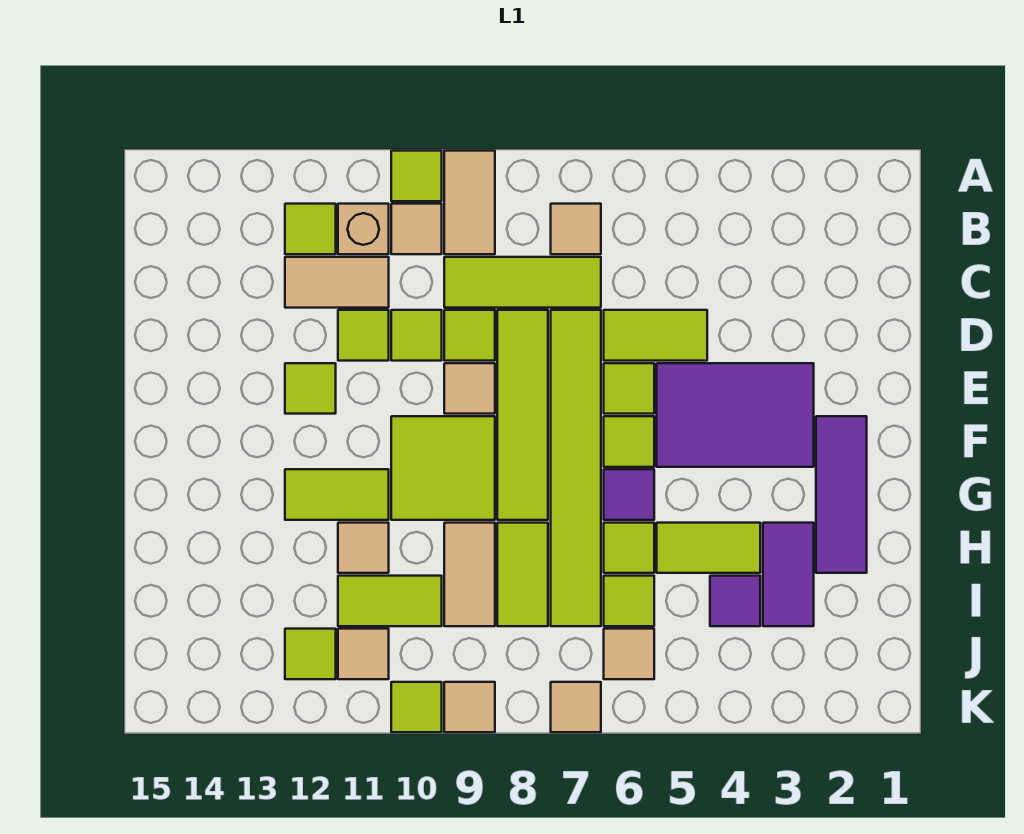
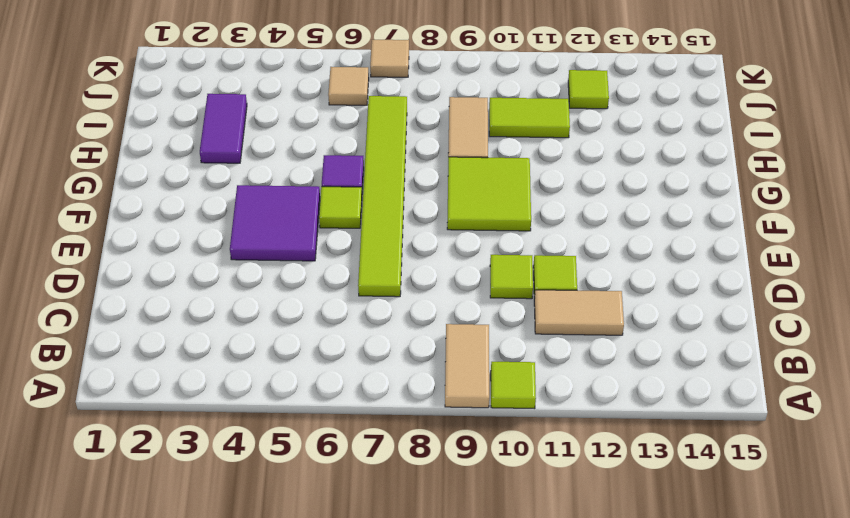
purple 2x2 tile [230,185,320,261] -> purple 2x3 tile [657,363,814,467]
none -> tan 1x1 tile [551,204,601,254]
none -> tan 1x1 tile [391,204,442,254]
none -> tan 1x1 brick [338,204,389,254]
none -> lime 1x1 tile [285,204,336,254]

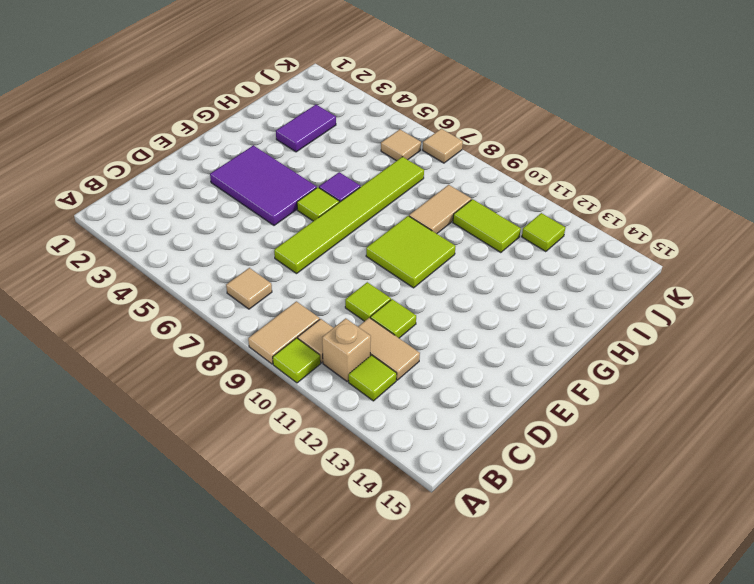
none -> lime 1x3 tile [444,257,601,308]
none -> lime 1x2 tile [604,310,707,361]
none -> lime 1x4 tile [497,310,548,520]
none -> lime 1x1 tile [444,310,495,361]

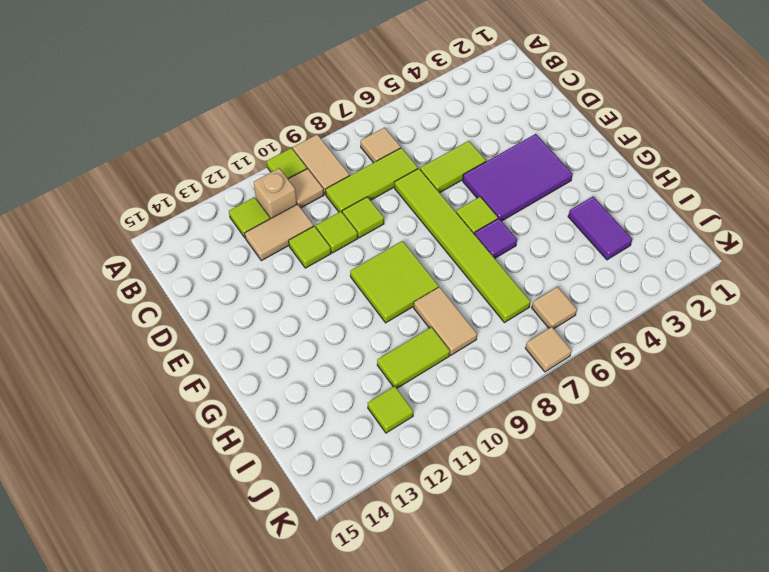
none -> lime 1x4 tile [497,310,548,520]
none -> lime 1x1 tile [604,363,654,414]
none -> tan 1x1 tile [444,363,495,414]
none -> lime 1x1 tile [285,363,336,414]

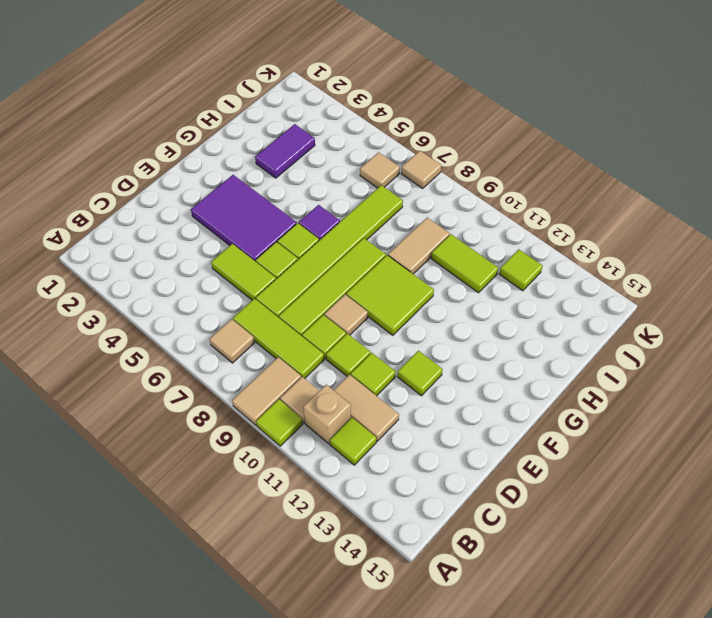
none -> purple 1x3 tile [816,416,867,573]
none -> lime 1x2 tile [285,469,389,520]
none -> lime 1x2 tile [657,523,760,573]
none -> lime 1x1 tile [604,523,654,573]

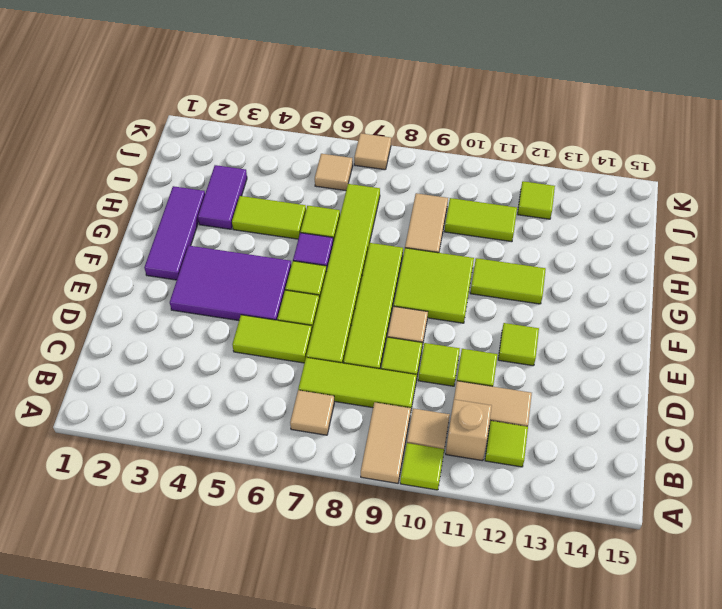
none -> lime 1x2 tile [497,523,548,626]
none -> tan 1x1 tile [338,523,389,573]
none -> purple 1x1 tile [710,576,760,626]
none -> lime 1x1 tile [604,576,654,626]

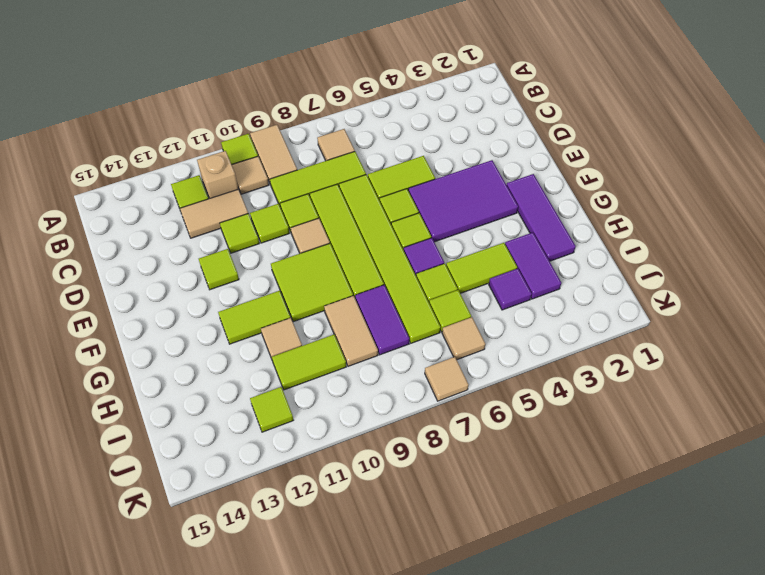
purple 1x2 tile [355,285,409,355] -> lime 1x2 tile [497,523,548,626]
none -> tan 1x1 tile [338,629,389,679]
none -> tan 1x1 tile [444,682,495,732]
none -> lime 1x1 tile [391,682,442,732]

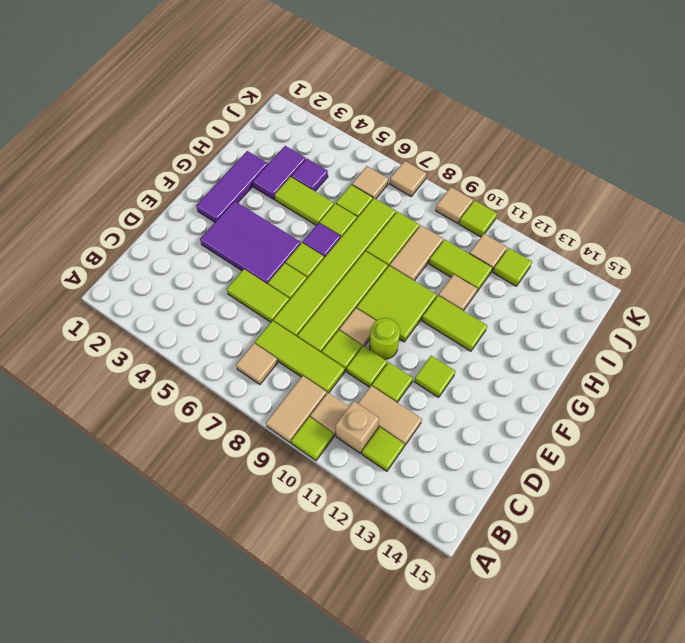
lime 1x1 round brick [369,318,400,359] -> none

